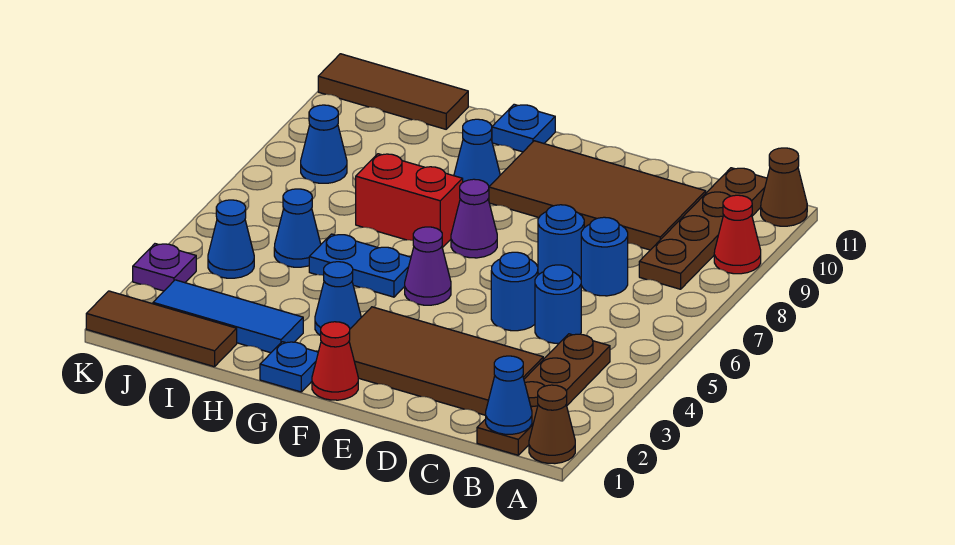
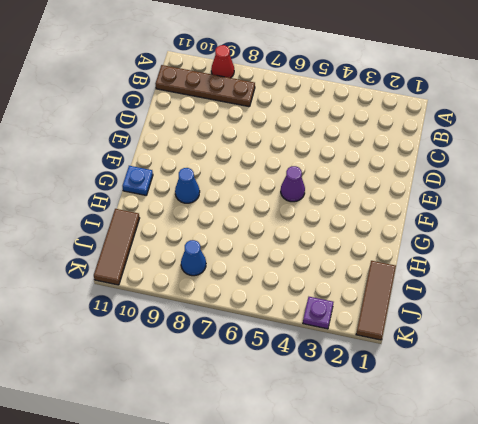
none -> brown 1x1 cone [529,385,575,464]
none -> brown 1x1 cone [761,148,807,226]
none -> brown 1x4 plate [477,334,610,455]

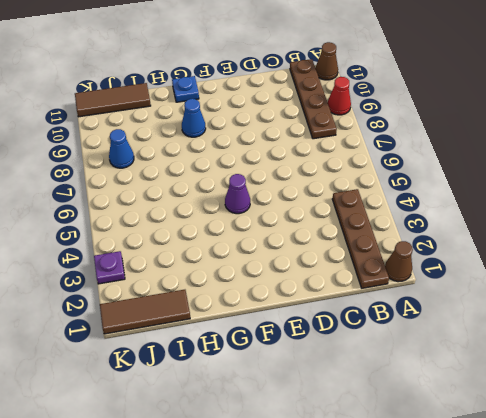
none -> brown 2x4 tile [349,307,543,415]
none -> blue 1x1 round brick [535,265,581,343]
none -> blue 1x1 round brick [581,217,628,296]

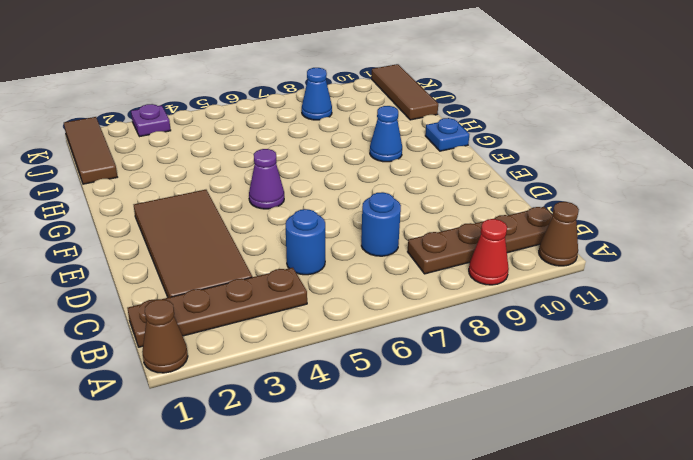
none -> brown 2x4 tile [489,141,706,250]
none -> blue 1x1 round brick [491,252,538,331]
none -> blue 1x1 round brick [538,205,584,277]

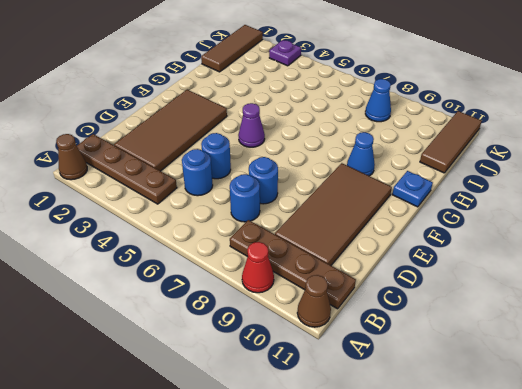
none -> red 1x1 cone [312,322,358,400]
none -> purple 1x1 cone [451,179,497,258]
none -> blue 1x1 plate [260,342,318,392]

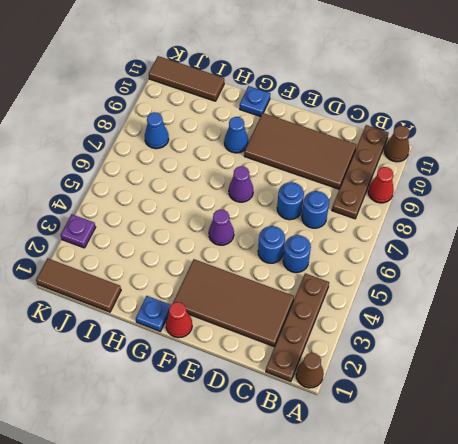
none -> blue 1x1 cone [315,262,361,335]
none -> blue 1x2 plate [309,234,411,297]
none -> red 1x2 brick [356,154,463,248]

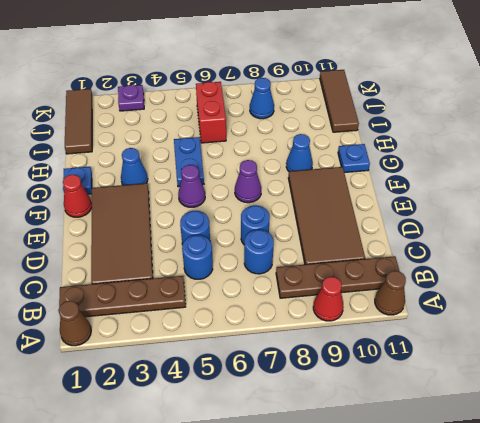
red 1x2 brick [196,82,226,143] -> red 1x2 brick moved to [356,154,463,248]
none -> blue 1x3 tile [153,280,303,353]
none -> blue 1x1 cone [274,189,321,267]
none -> blue 1x1 cone [208,200,254,278]

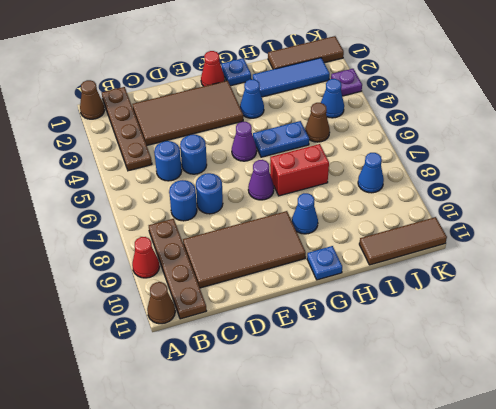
brown 1x1 cone [305,103,330,142] -> blue 1x1 cone [274,189,321,267]
none -> blue 1x1 cone [486,356,532,434]

